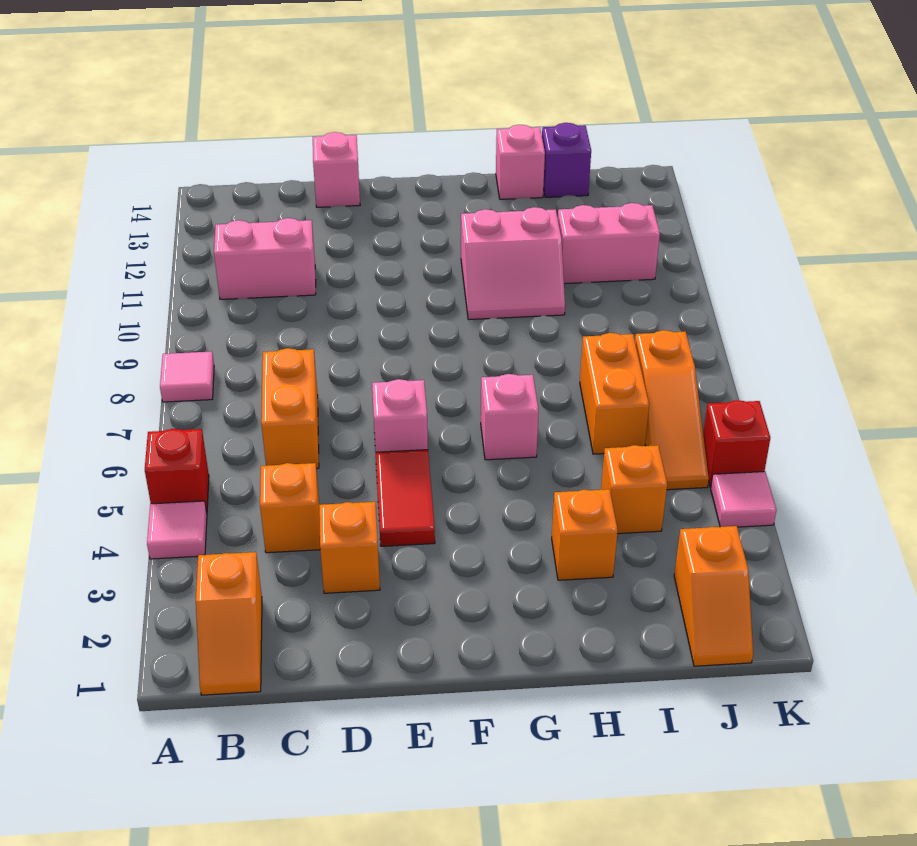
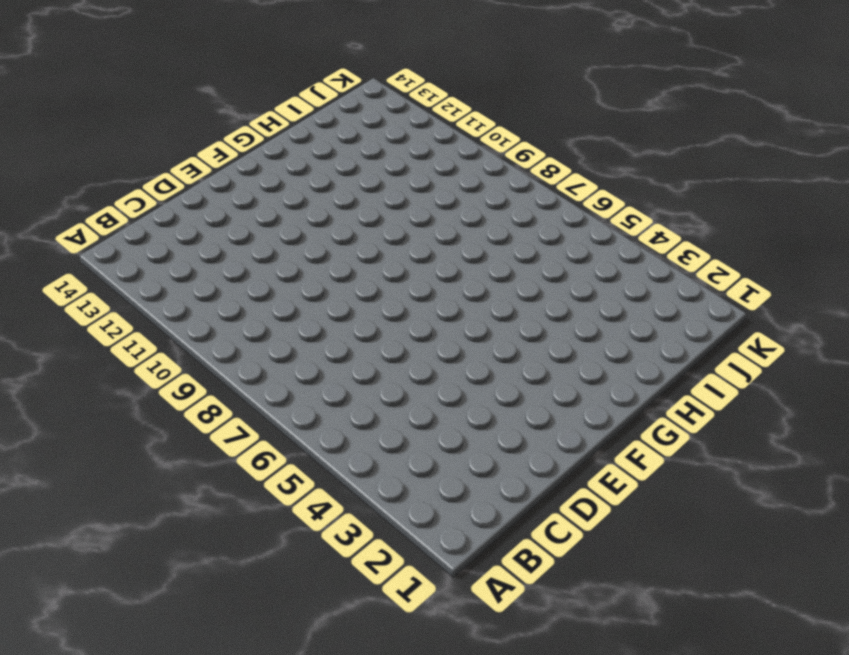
none -> pink 1x1 tile [147,501,207,559]
none -> red 1x1 brick [145,429,209,513]
none -> pink 1x1 tile [160,352,214,402]

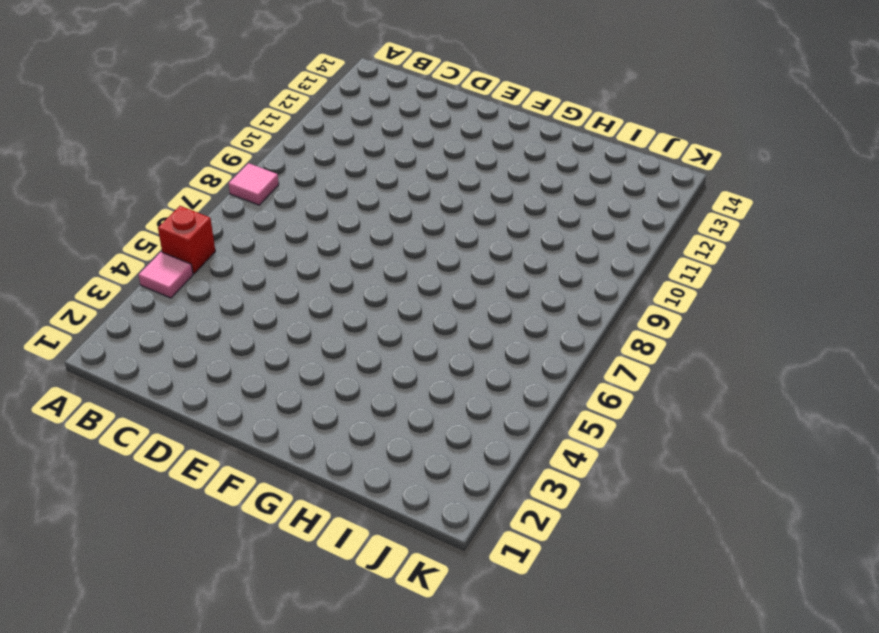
none -> orange 1x2 slope [196,552,262,695]
none -> pink 1x2 brick [214,218,316,299]
none -> orange 1x1 brick [260,463,320,553]

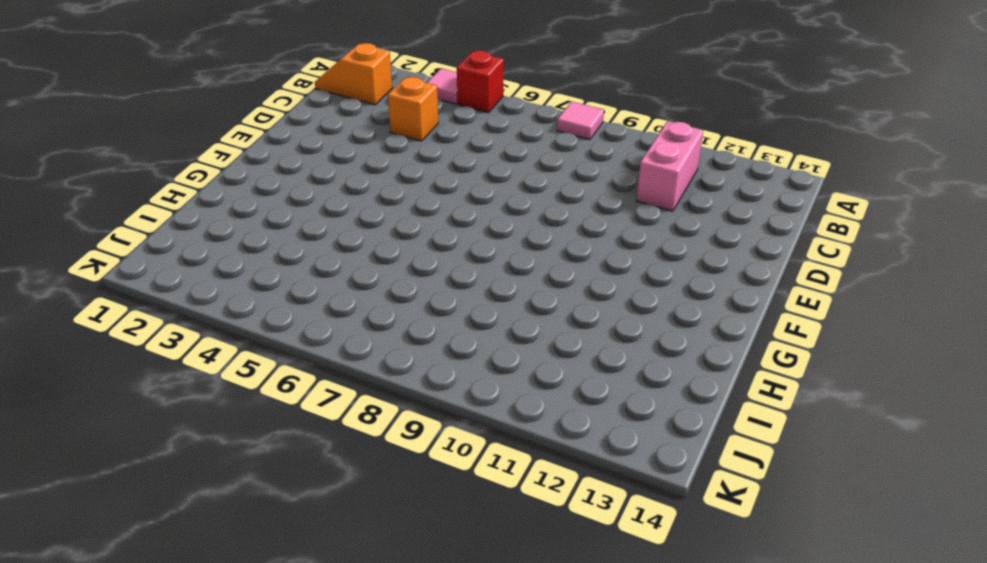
none -> orange 1x2 brick [261,348,319,469]
none -> orange 1x1 brick [319,502,380,593]
none -> pink 1x1 brick [313,132,360,207]

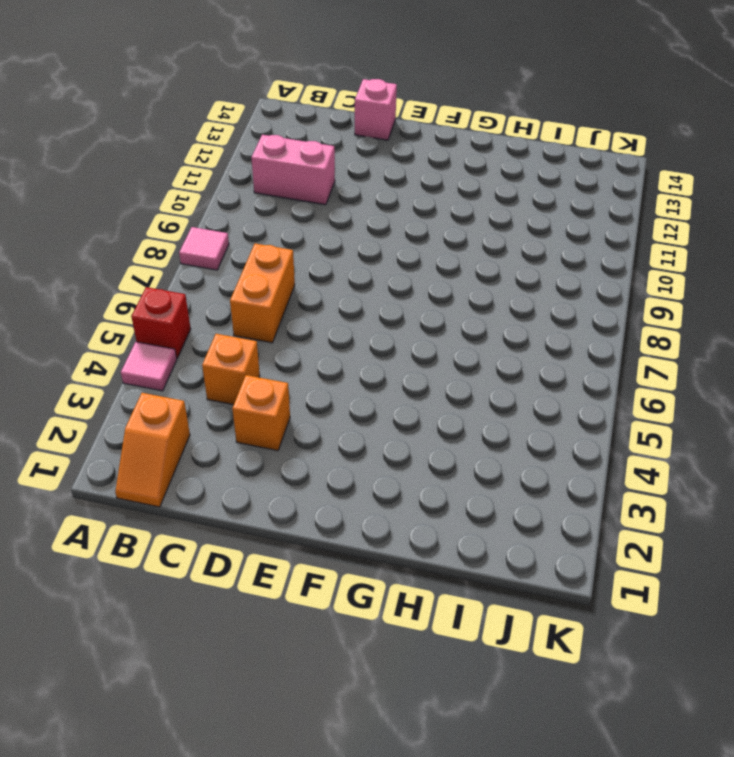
none -> red 1x2 tile [376,450,435,546]
none -> pink 1x1 brick [372,379,428,452]
none -> pink 1x1 brick [481,374,539,460]

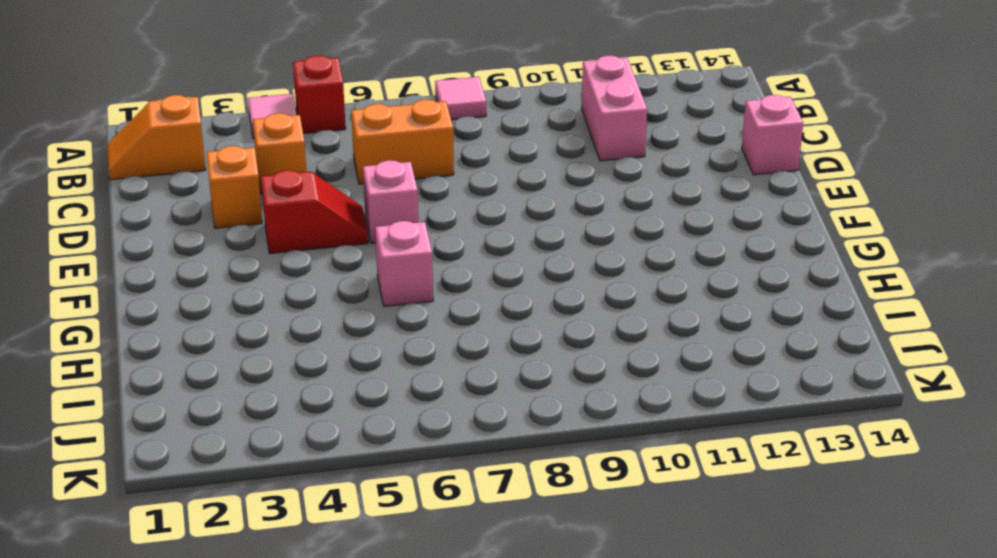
red 1x2 slope [261,170,368,254] -> red 1x2 tile [376,450,435,546]
none -> pink 2x2 slope [461,207,565,320]
none -> orange 1x1 brick [552,489,618,580]
none -> pink 1x1 brick [496,125,545,199]

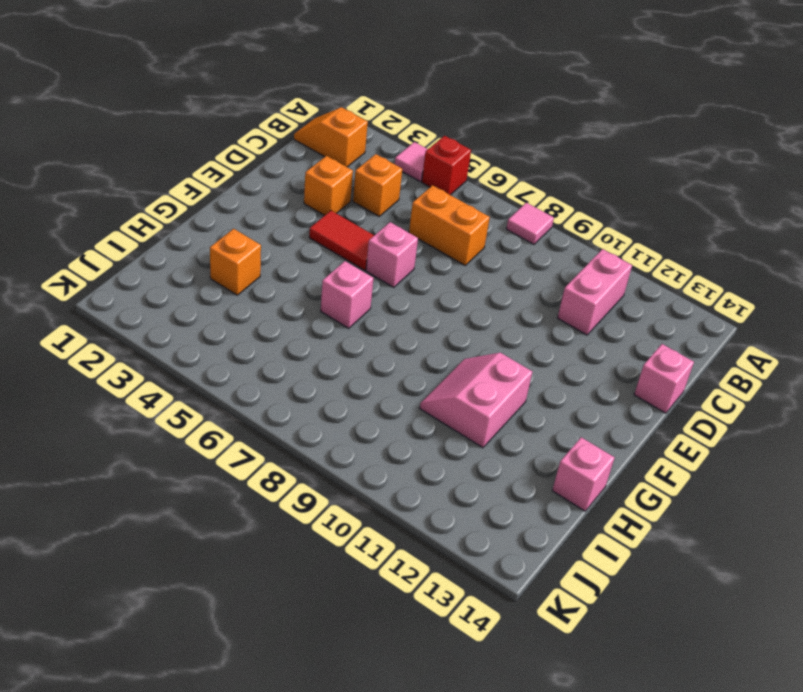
none -> orange 1x1 brick [601,445,667,534]
none -> orange 1x2 brick [580,333,649,454]
none -> pink 1x2 brick [558,203,660,284]

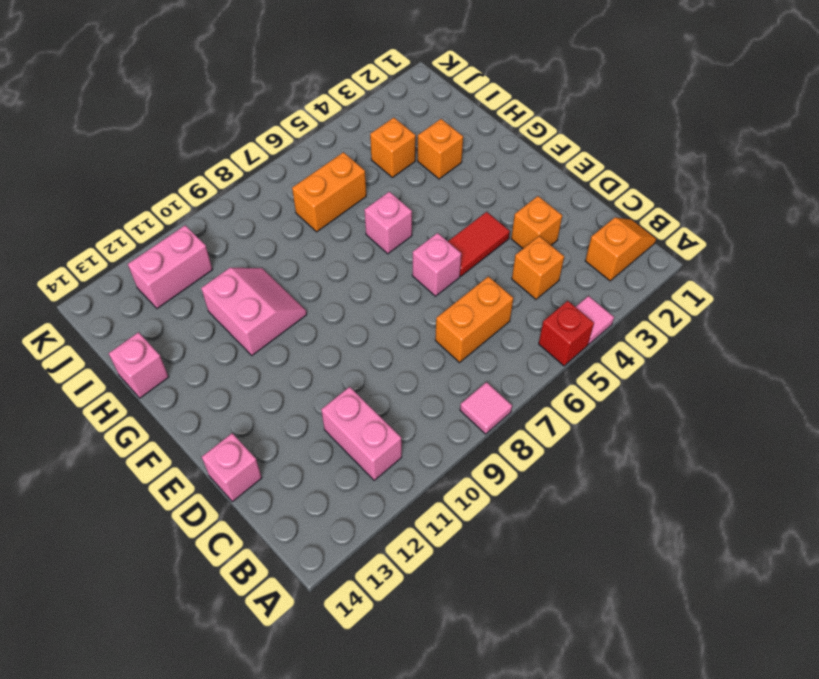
pink 1x2 brick [128,225,213,309] -> pink 1x2 brick turned to [558,203,660,284]
none -> purple 1x1 brick [542,123,591,197]
none -> orange 1x2 slope [674,526,753,666]
none -> orange 1x3 slope [635,330,709,490]

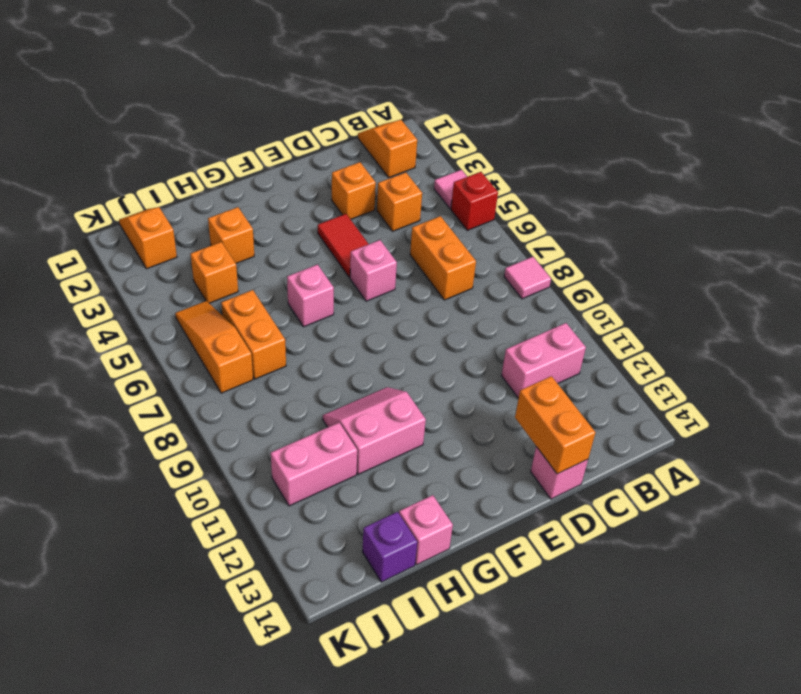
orange 1x2 brick [515,376,595,474] -> none
none -> pink 1x1 tile [711,472,776,527]
none -> red 1x1 brick [703,400,770,487]

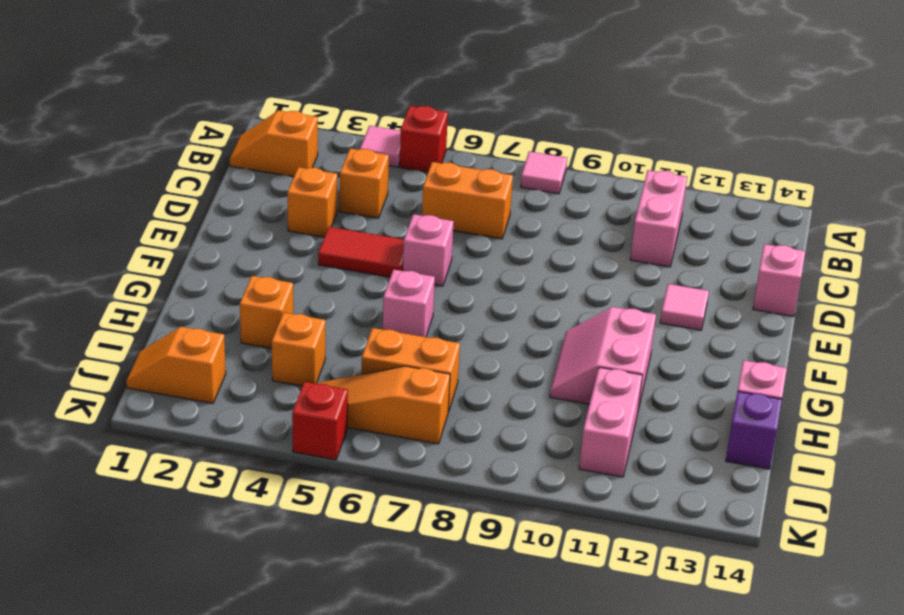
pink 1x1 tile [660,284,709,330] -> pink 1x1 tile moved to [711,472,776,527]

